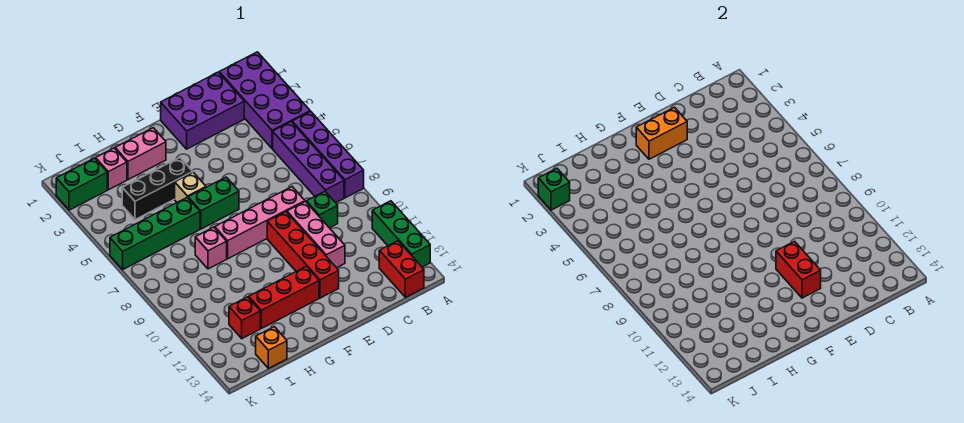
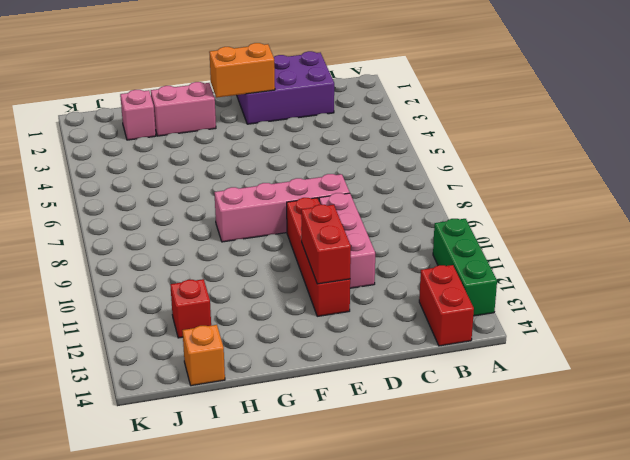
none -> purple 2x4 brick [219,52,310,148]
none -> purple 1x4 brick [292,111,364,198]
none -> purple 1x4 brick [273,122,344,203]

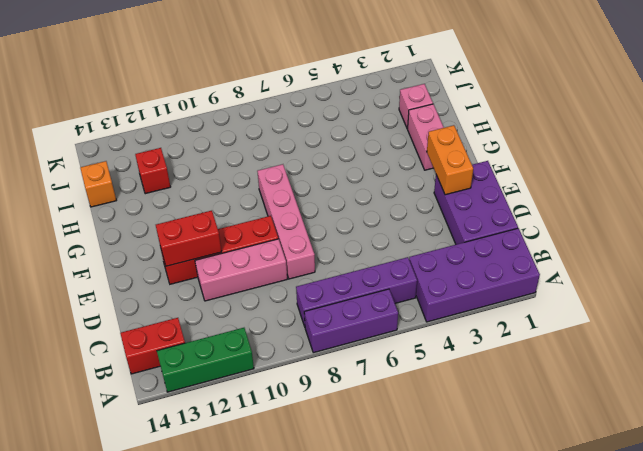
purple 1x3 brick [304,289,398,353] -> purple 1x4 brick [292,111,364,198]
none -> green 1x1 brick [306,192,338,228]
none -> green 1x2 brick [188,177,239,229]
none -> red 1x3 brick [249,266,319,328]

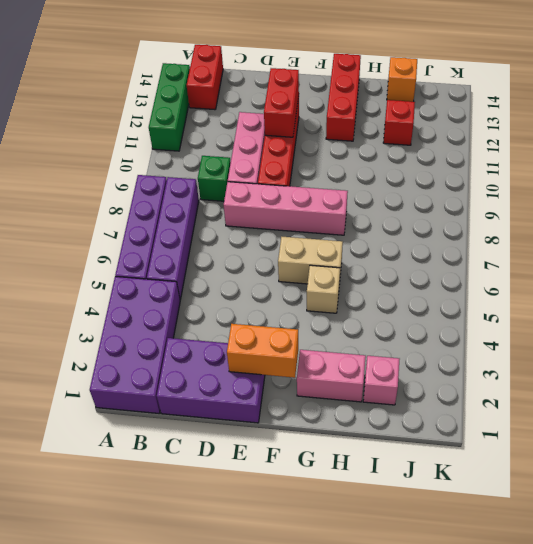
tan 1x2 brick [278,237,343,284] -> green 1x2 brick [188,177,239,229]
red 1x3 brick [326,54,361,141] -> red 1x3 brick turned to [249,266,319,328]
none -> black 1x3 brick [122,158,193,220]
none -> green 1x4 brick [110,198,200,269]
none -> pink 1x1 brick [195,227,227,269]

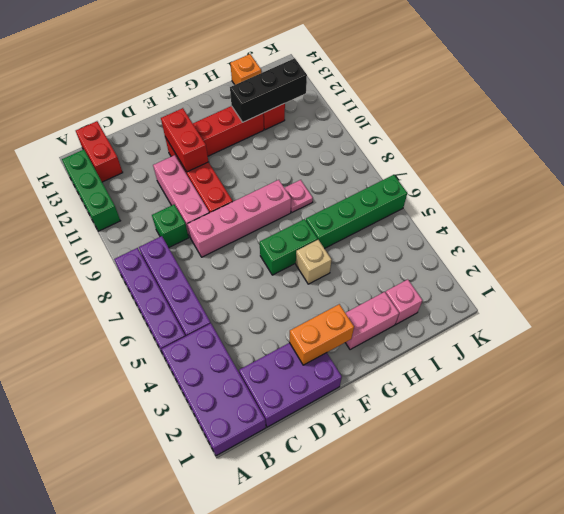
pink 1x1 plate [285,180,313,212] -> pink 1x1 brick [195,227,227,269]
black 1x3 brick [230,58,307,122] -> black 1x3 brick moved to [122,158,193,220]
none -> green 1x2 brick [56,158,107,210]
none -> green 1x1 brick [538,169,570,210]

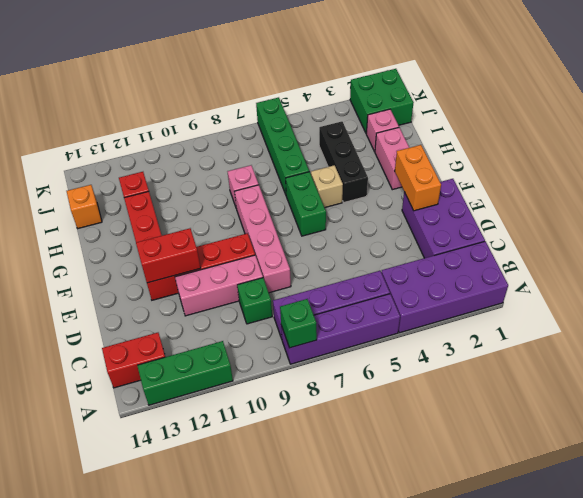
green 1x1 brick [280,299,317,348] -> green 1x1 brick moved to [538,169,570,210]
green 2x2 brick [350,69,414,133] -> green 1x2 brick [56,158,107,210]

